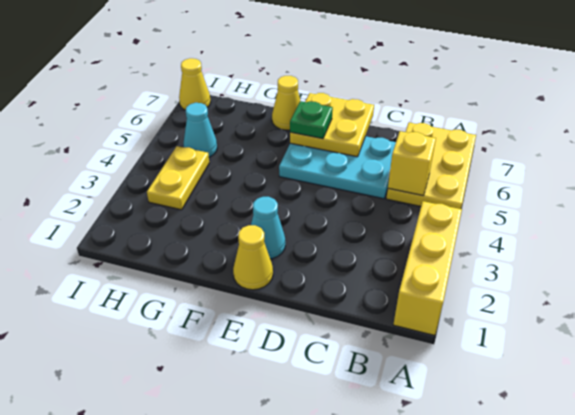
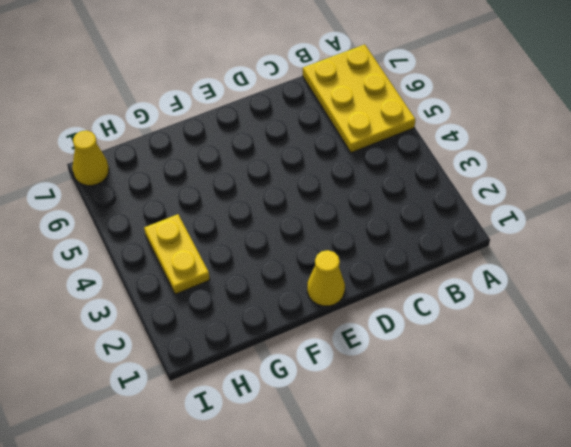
none -> yellow 1x3 brick [393,201,462,335]
none -> cyan 2x3 plate [279,136,396,199]
none -> cyan 1x1 cone [251,197,285,259]

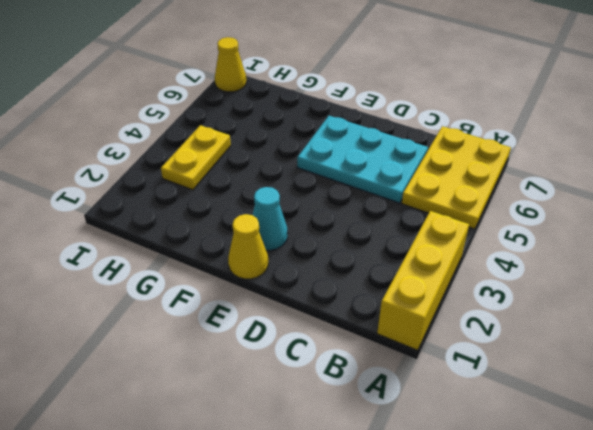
none -> yellow 1x1 cone [272,76,300,130]
none -> cyan 1x1 cone [183,103,217,157]
none -> yellow 1x1 brick [388,131,436,196]

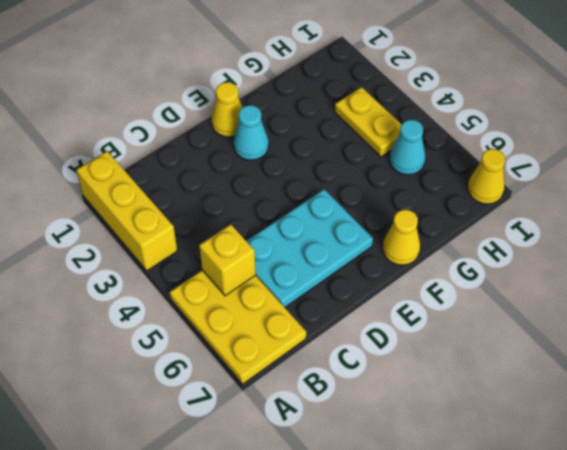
none -> yellow 2x2 plate [290,93,374,157]
none -> green 1x1 plate [290,101,333,139]

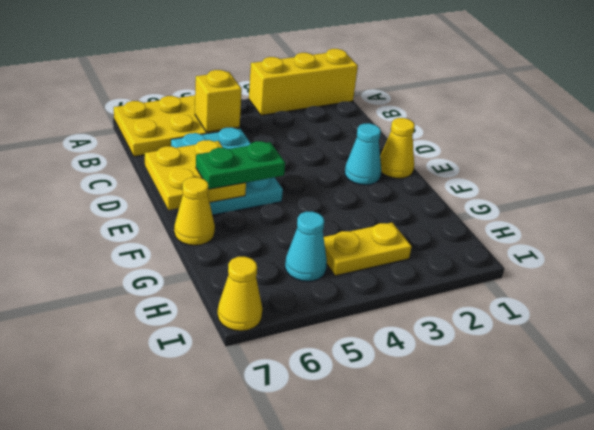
green 1x2 plate [196,141,285,189] -> green 1x1 plate [290,101,333,139]

